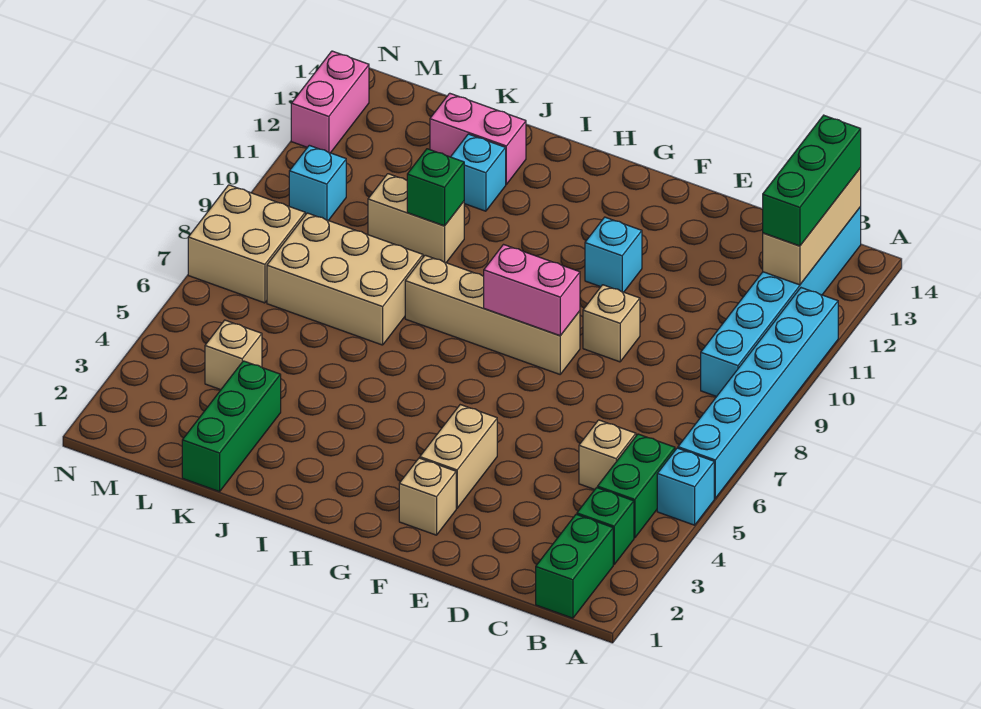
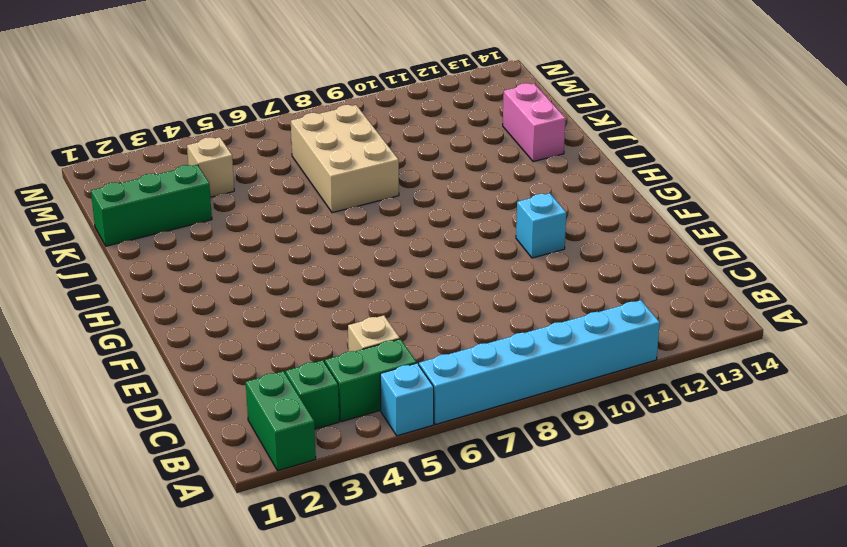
green 1x2 brick [246,371,316,471] -> green 1x2 brick turned to [536,514,613,618]
none -> cyan 1x6 brick [701,207,861,397]
none -> tan 1x1 brick [583,285,640,362]
none -> tan 1x1 brick [399,458,456,535]

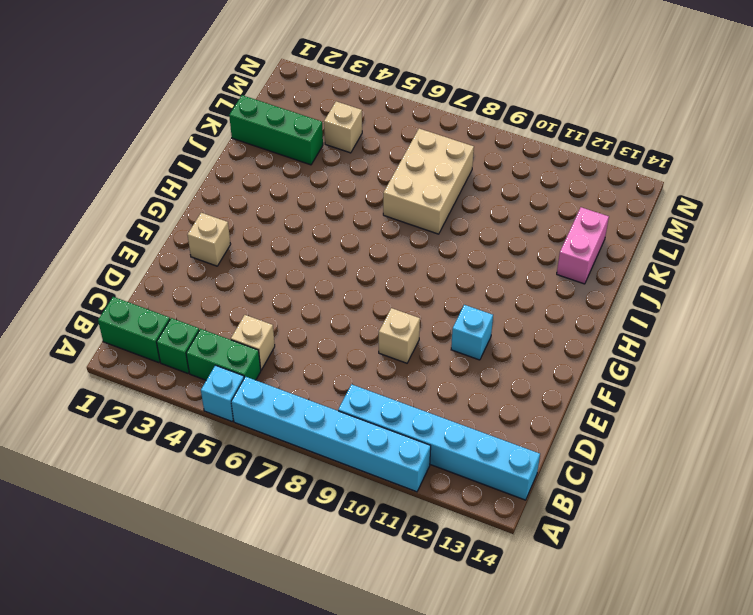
none -> tan 1x2 brick [420,405,497,508]
none -> tan 1x4 brick [405,255,580,374]
none -> tan 1x2 brick [368,174,464,263]

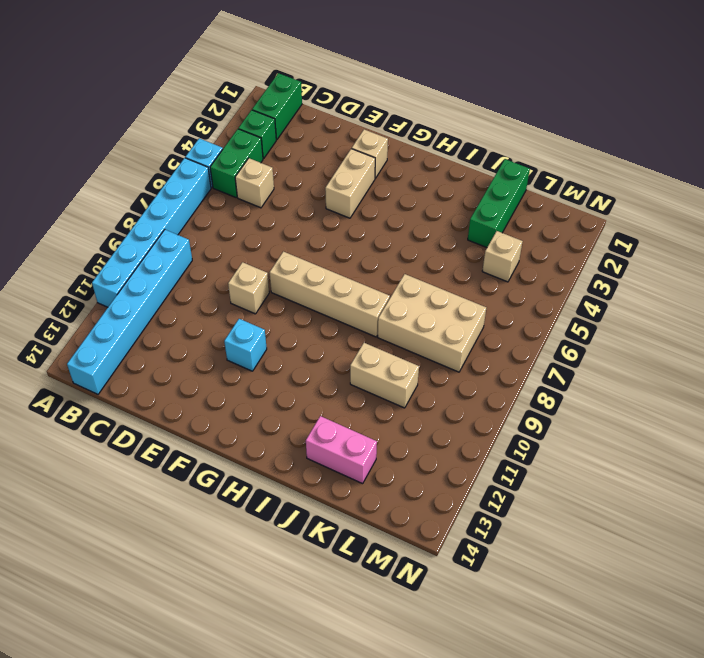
none -> cyan 1x1 brick [451,134,506,211]
none -> tan 2x2 brick [188,185,305,303]
none -> cyan 1x1 brick [289,145,346,220]

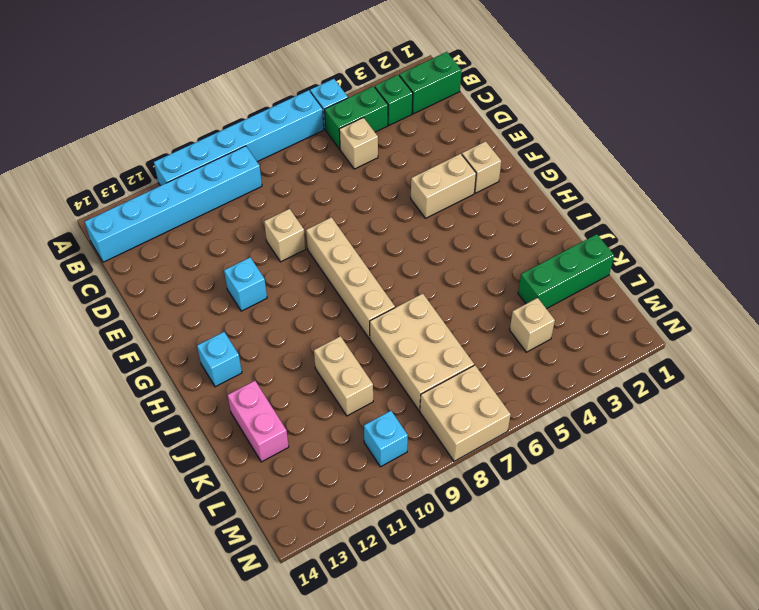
cyan 1x1 brick [197,332,242,387] -> cyan 1x1 brick moved to [451,134,506,211]
none -> pink 1x2 brick [291,51,369,153]
none -> tan 1x3 brick [763,168,861,285]
none -> pink 1x2 brick [484,245,580,336]

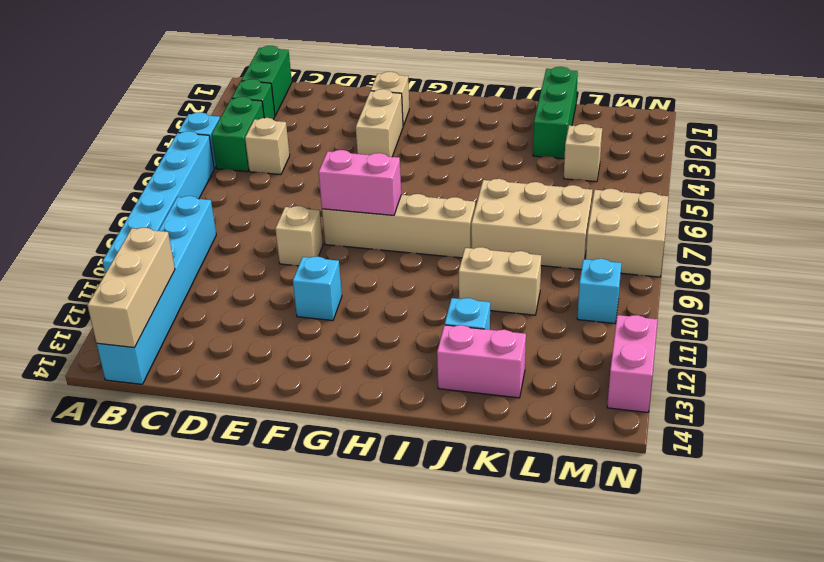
none -> green 1x1 brick [407,149,464,226]
none -> green 1x3 brick [763,115,861,246]

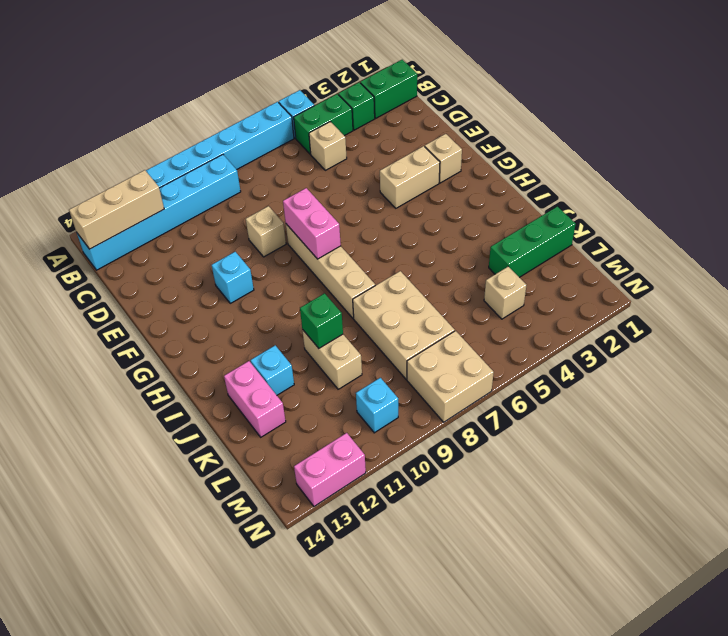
none -> green 1x3 brick [763,115,861,246]

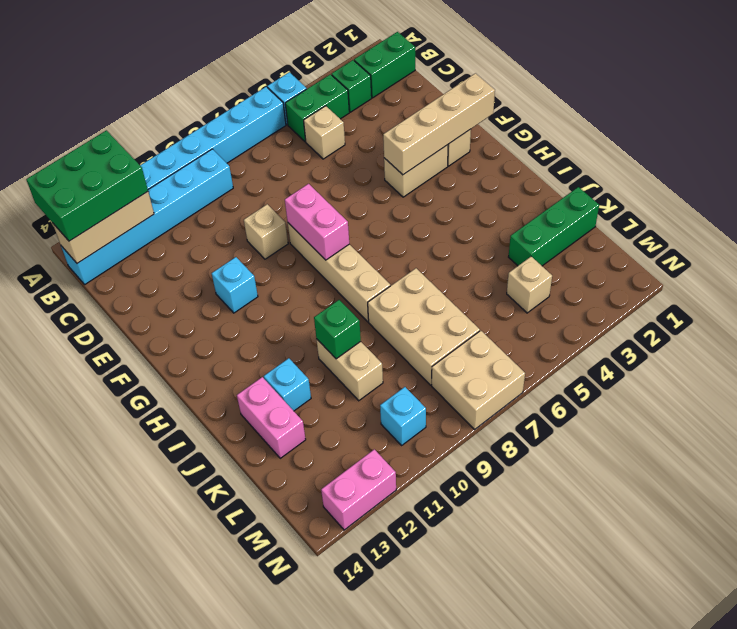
green 2x3 brick [26,130,148,241] -> green 1x3 brick [763,115,861,246]
tan 1x4 brick [383,73,495,175] -> none

